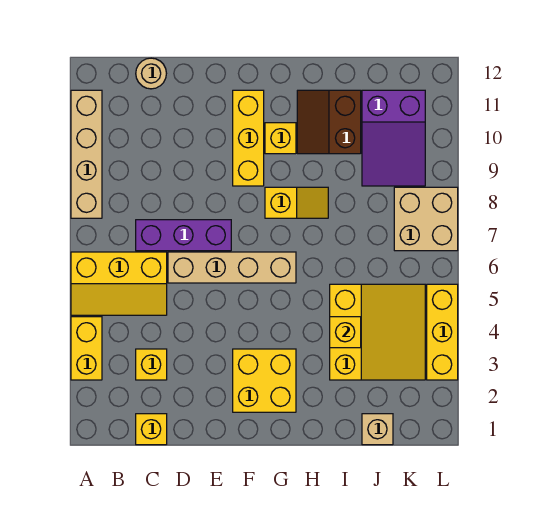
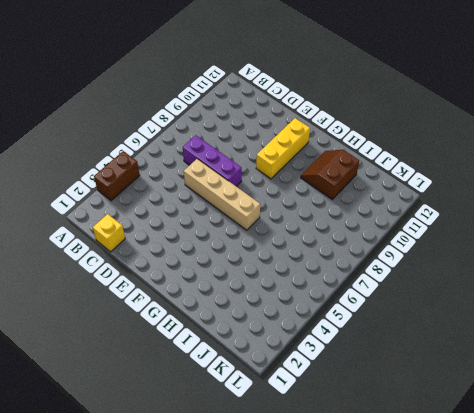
brown 1x2 brick [94,151,140,201] -> yellow 1x2 brick [71,317,102,380]
none -> yellow 2x3 slope [71,252,167,315]
none -> tan 1x4 brick [71,90,102,218]
none -> yellow 1x1 brick [136,349,167,380]

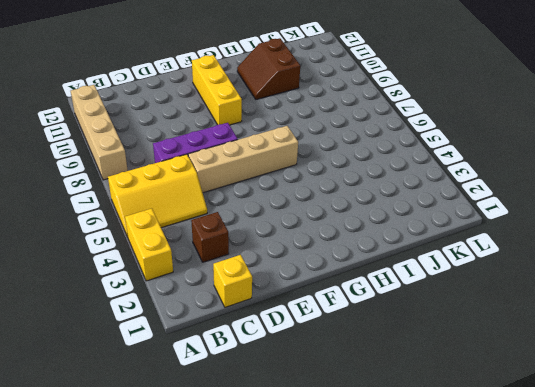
brown 1x1 brick [191,212,229,262] -> yellow 1x1 brick [136,349,167,380]
none -> tan 1x1 round brick [136,58,166,89]
none -> yellow 2x2 brick [233,349,296,412]
none -> yellow 1x2 slope [265,187,328,218]

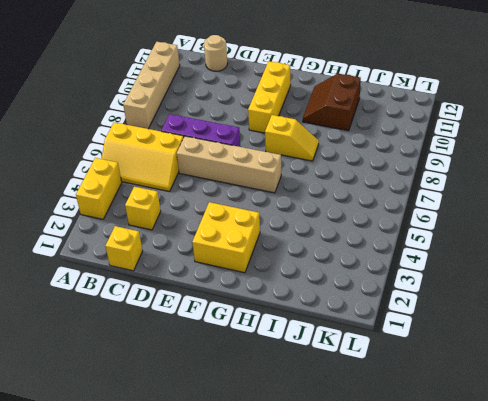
none -> yellow 1x1 brick [265,123,296,154]
none -> yellow 3x3 slope [330,284,425,380]
none -> tan 1x1 brick [362,414,393,445]

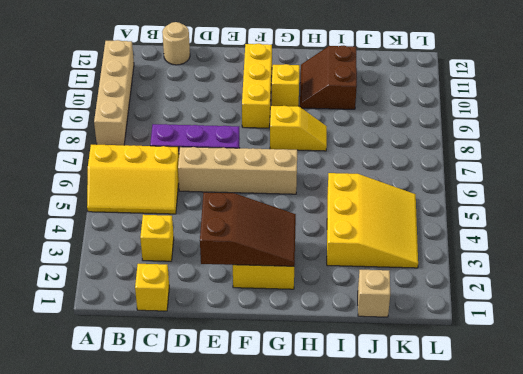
brown 2x3 slope [200,192,296,266] -> none
none -> yellow 1x2 brick [71,317,102,380]
none -> purple 2x3 slope [362,90,425,186]
none -> tan 2x2 brick [394,187,458,251]

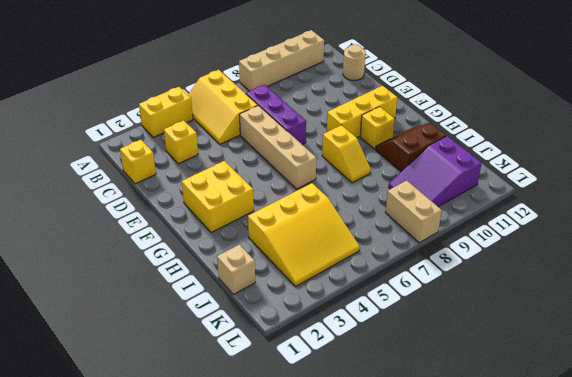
tan 1x2 brick [385,181,442,243] -> tan 2x2 brick [394,187,458,251]
none -> yellow 1x3 brick [427,284,458,380]
none -> yellow 1x1 brick [330,317,361,348]

